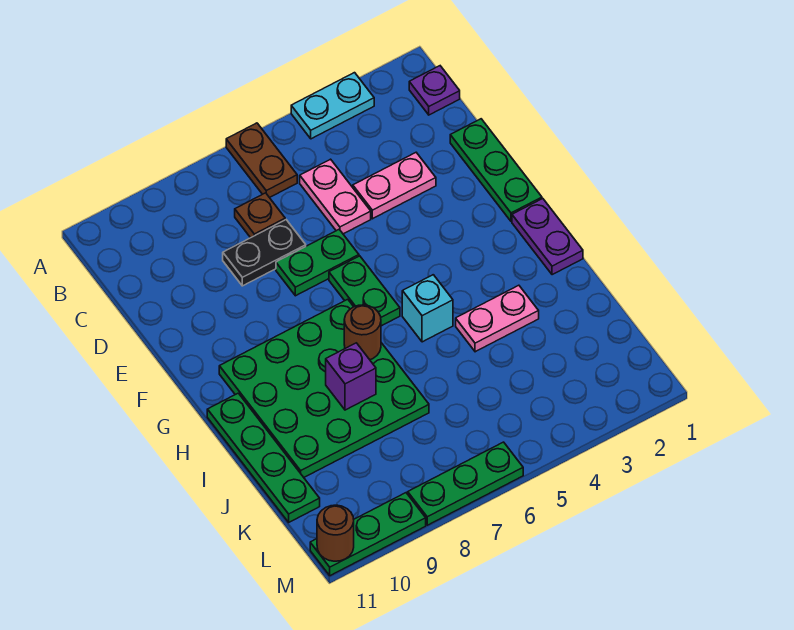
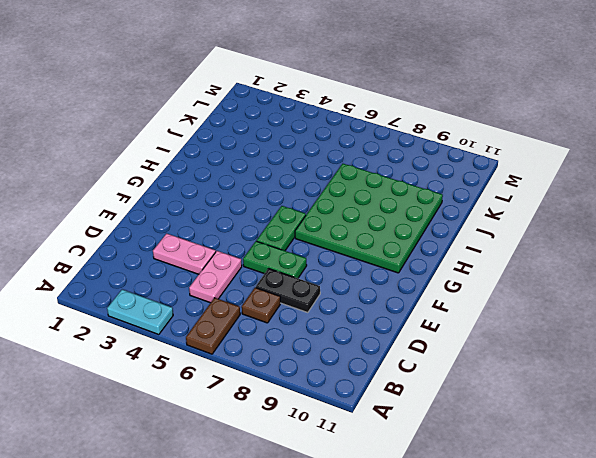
none -> purple 1x1 plate [409,66,460,115]
none -> green 1x3 plate [450,119,542,221]
none -> purple 1x2 plate [512,199,583,275]

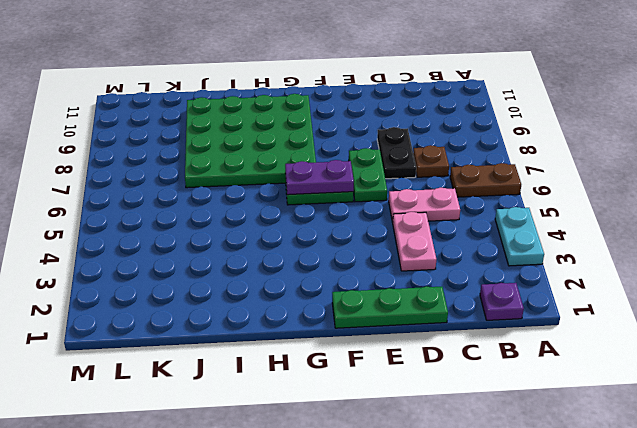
purple 1x2 plate [285,160,354,195] -> purple 1x2 plate moved to [512,199,583,275]
none -> cyan 1x1 brick [402,275,453,342]
none -> green 1x4 plate [207,393,320,522]
none -> pink 1x2 plate [456,285,539,352]

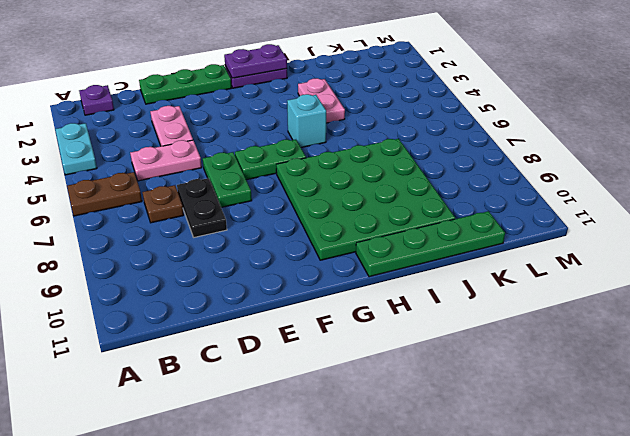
purple 1x2 plate [224,44,287,78] -> none
none -> green 1x3 plate [408,442,523,525]
none -> green 1x3 plate [310,493,426,576]
none -> brown 1x1 round brick [344,305,381,360]

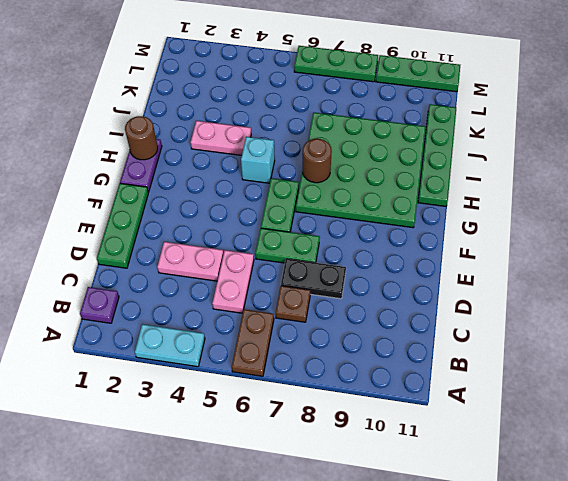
brown 1x1 round brick [125,116,158,160] -> brown 1x1 round brick moved to [317,505,354,561]
none -> purple 1x1 brick [326,343,376,410]

